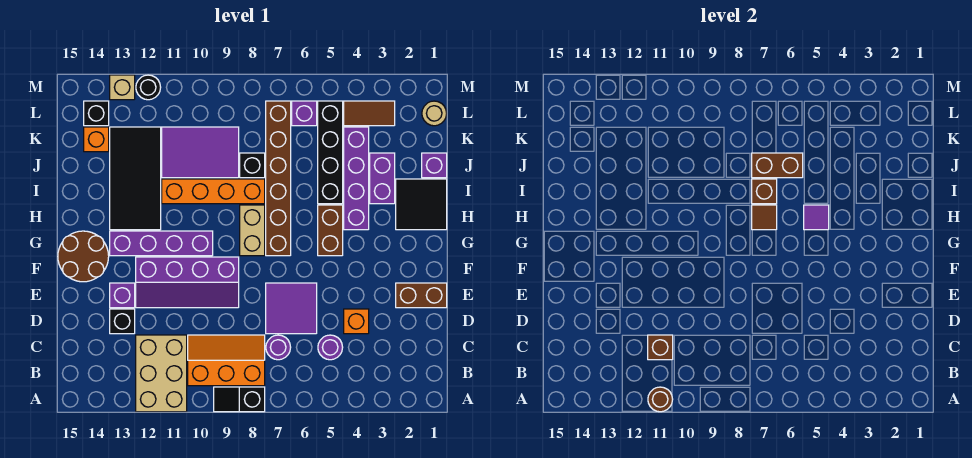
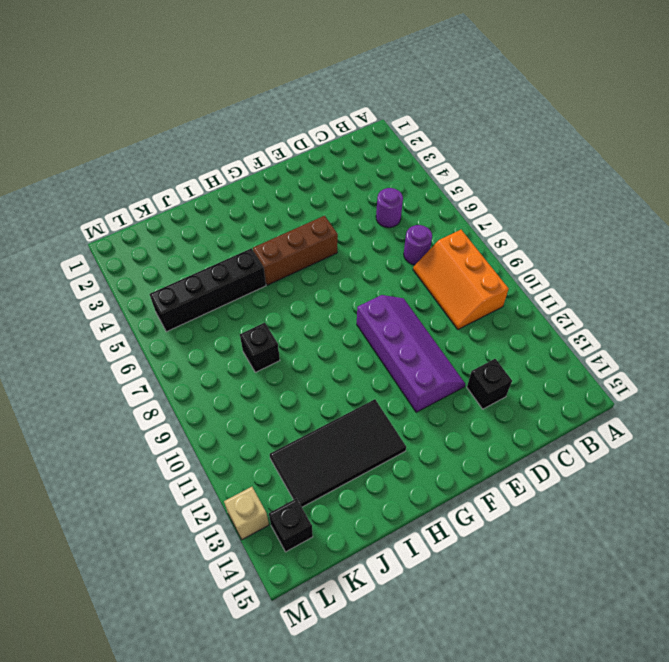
brown 1x3 brick [253,216,338,285] -> brown 1x2 brick [318,205,343,256]
none -> black 1x2 slope [214,387,265,412]
none -> tan 2x3 brick [136,335,187,412]
none -> orange 1x1 brick [344,309,369,334]
none -> purple 2x2 tile [266,283,317,334]

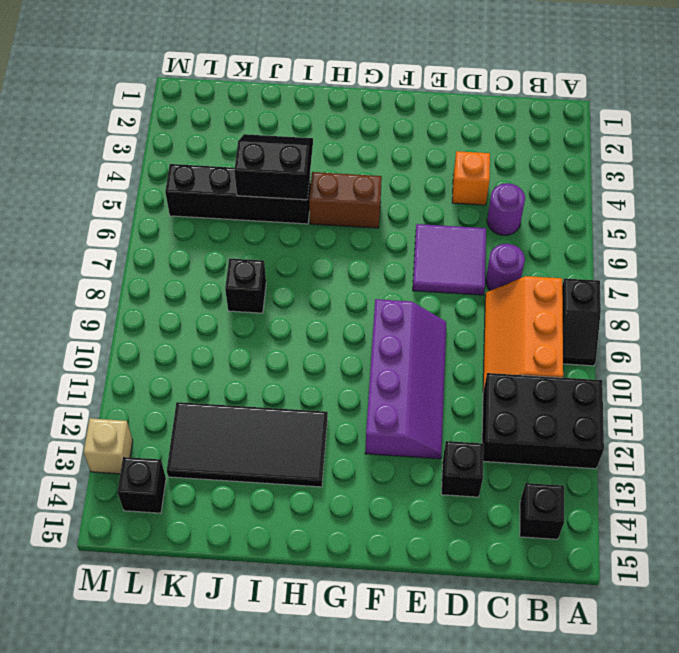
black 2x3 brick [482,373,604,469] -> tan 2x3 brick [136,335,187,412]
black 1x1 brick [520,483,564,539] -> none
black 2x2 slope [234,134,313,200] -> none
none -> brown 1x2 brick [396,283,447,308]
none -> purple 1x1 brick [110,283,135,308]
none -> brown 2x2 round brick [58,231,109,282]
none -> brown 1x6 brick [266,101,291,256]

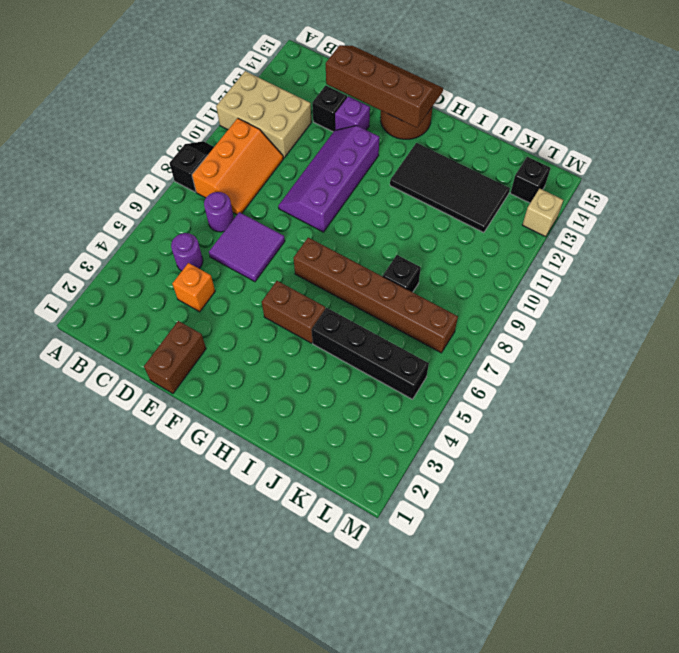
brown 2x4 slope [326,45,443,128] -> none
none -> tan 1x2 brick [240,205,265,256]
none -> purple 1x4 brick [110,231,213,256]
none -> black 2x2 tile [396,179,447,230]
none -> purple 1x4 brick [344,127,369,230]

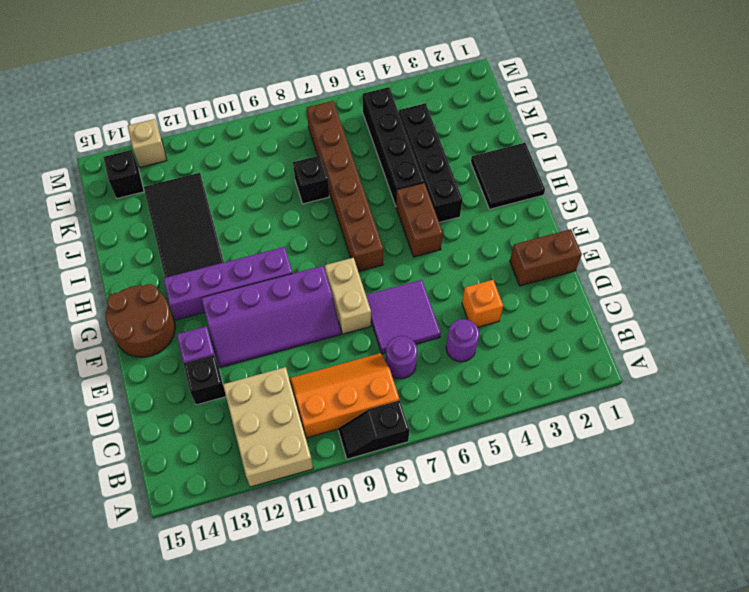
tan 1x2 brick [325,258,371,334] -> tan 1x2 brick moved to [240,205,265,256]
black 1x4 brick [399,103,462,222] -> purple 1x4 brick [344,127,369,230]
none -> purple 1x2 brick [370,153,395,204]
none -> orange 1x4 brick [162,179,265,204]
none -> purple 1x1 brick [422,153,447,178]
none -> purple 2x3 tile [162,127,239,178]

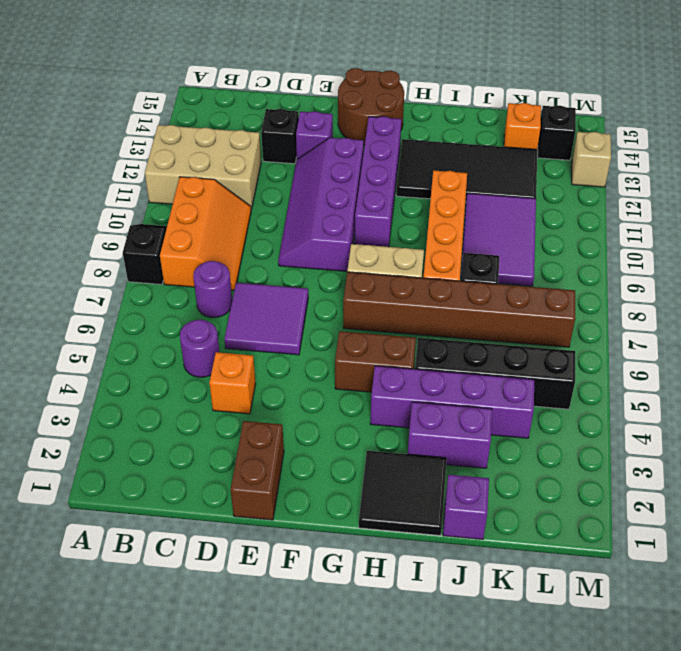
none -> tan 1x1 round brick [422,101,447,126]
none -> brown 1x2 tile [344,101,395,126]
none -> purple 1x1 brick [292,101,317,126]
none -> black 1x1 round brick [136,75,161,100]

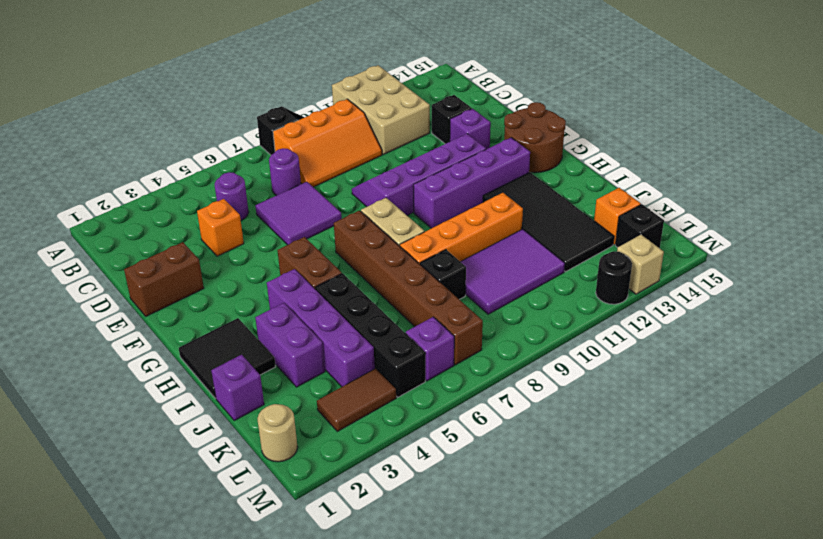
none -> brown 1x1 round brick [648,387,673,412]
none -> brown 1x1 brick [648,335,673,360]
none -> purple 1x1 tile [804,205,829,230]
none -> brown 1x1 tile [752,205,777,230]

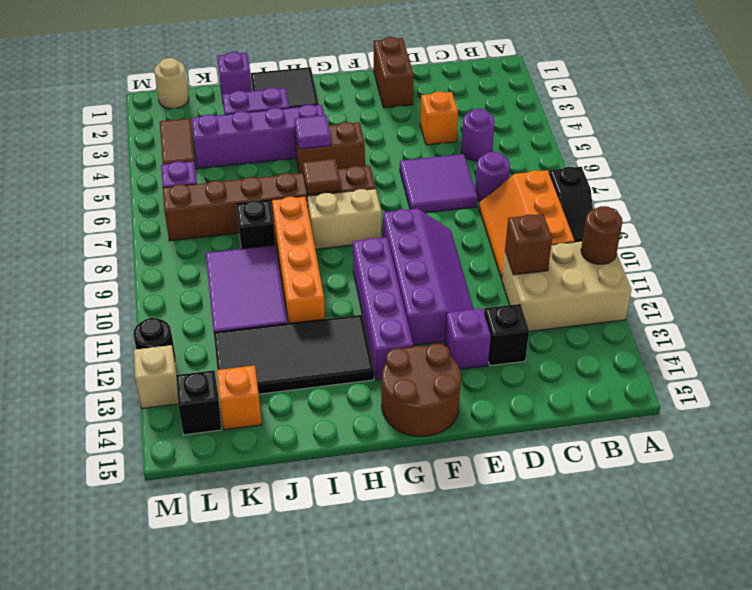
none -> black 1x4 brick [318,101,343,204]
none -> brown 1x1 brick [752,179,777,204]
none -> brown 1x2 brick [752,153,803,178]

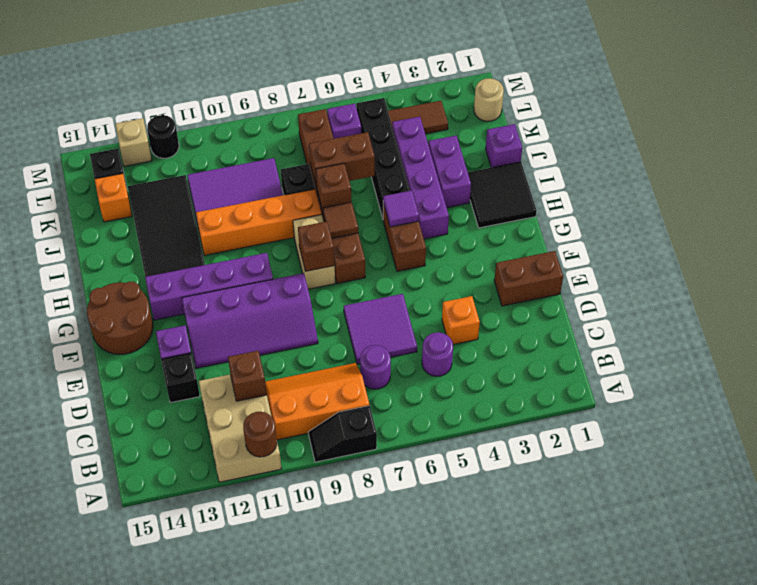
brown 1x1 brick [298,221,335,271] -> none

